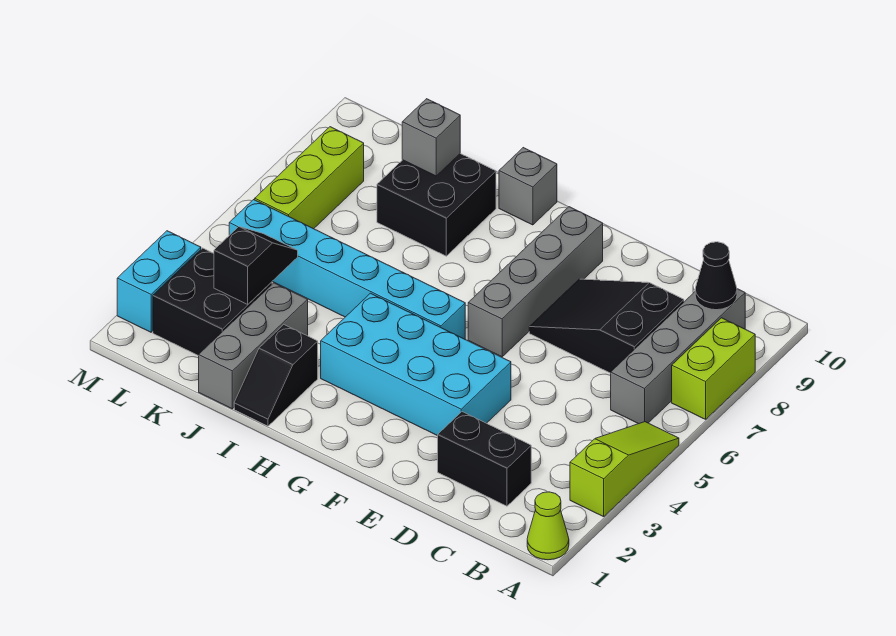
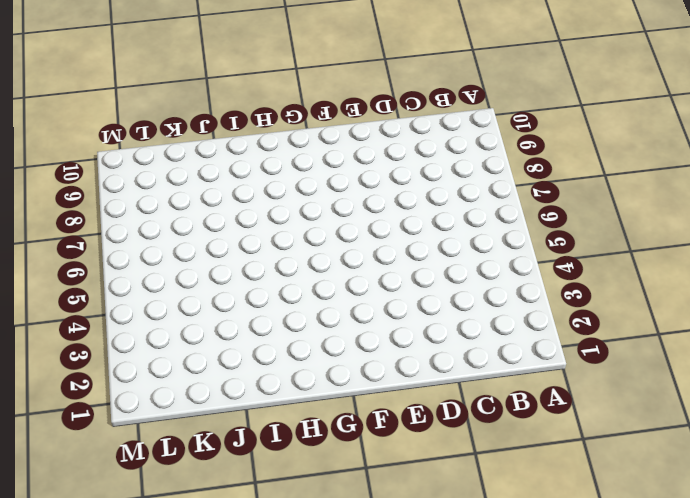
none -> lime 1x1 cone [527,492,569,560]
none -> lime 1x3 slope [570,422,679,517]
none -> lime 1x2 brick [672,318,755,419]

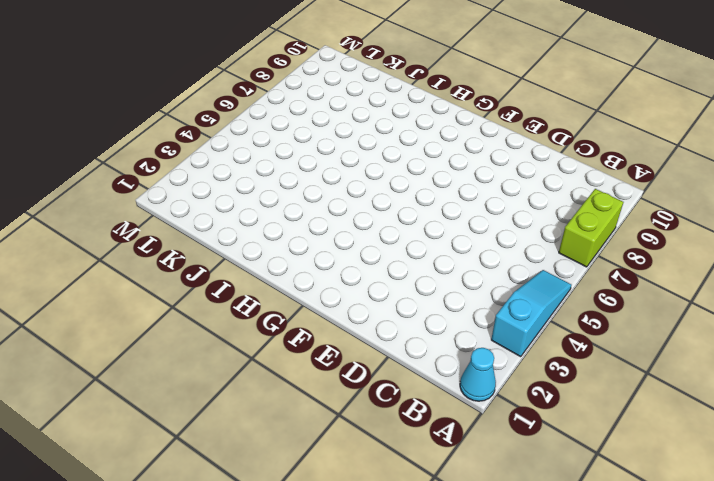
cyan 1x1 cone [460,348,496,401] -> lime 1x1 cone [527,492,569,560]
cyan 1x3 slope [491,270,571,357] -> lime 1x3 slope [570,422,679,517]
none -> grey 1x4 brick [611,289,745,424]
none -> black 1x2 brick [438,412,531,506]
none -> black 2x3 slope [529,279,684,373]

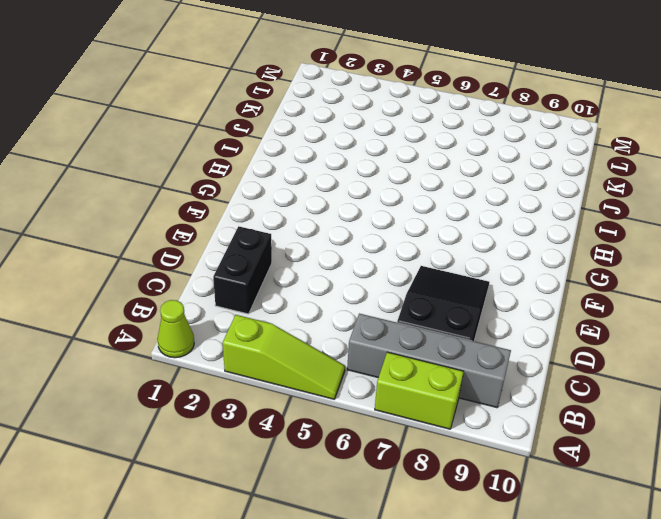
none -> cyan 2x4 brick [321,293,511,436]
none -> grey 1x4 brick [468,207,603,357]
none -> cyan 1x6 brick [229,200,465,339]

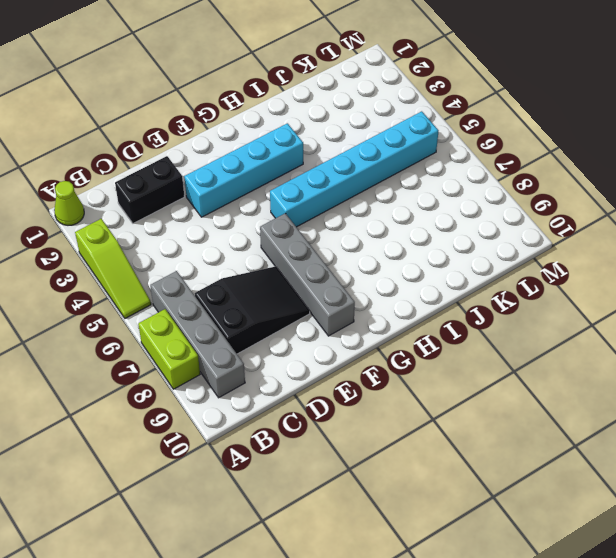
cyan 1x4 brick [184,123,303,217] -> cyan 2x4 brick [321,293,511,436]
none -> grey 1x1 brick [499,148,557,225]
none -> black 1x2 slope [234,325,318,426]
none -> black 2x2 brick [377,154,496,256]

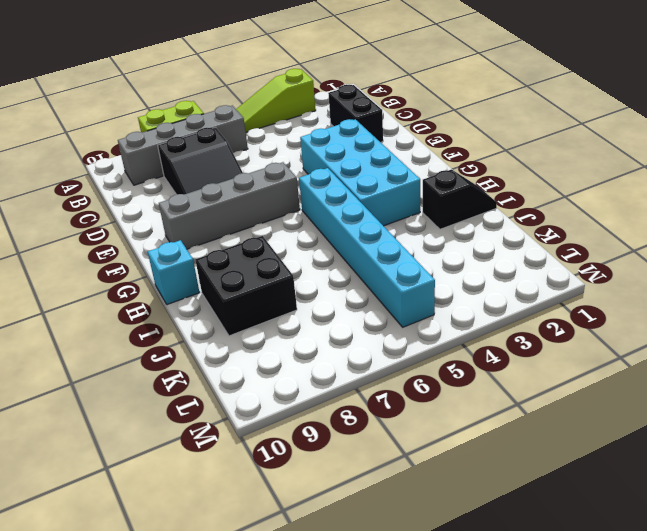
cyan 1x1 brick [148,240,200,305] -> grey 1x1 brick [499,148,557,225]
none -> lime 1x1 cone [527,492,569,560]
none -> grey 1x3 brick [199,283,308,409]
none -> black 2x2 brick [153,248,272,356]

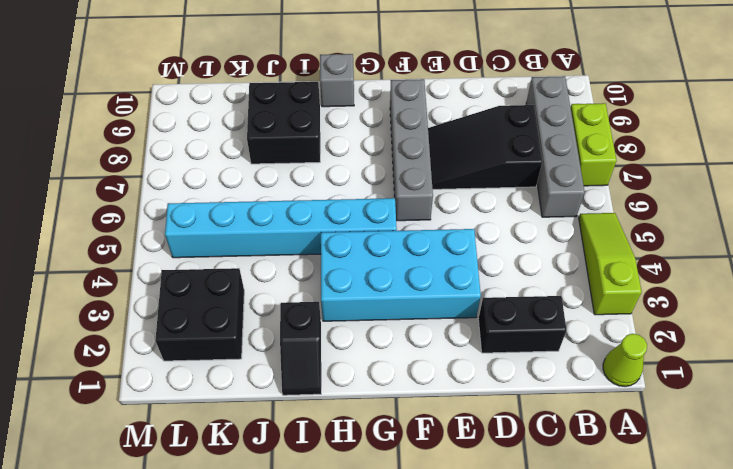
none -> grey 1x3 brick [199,283,308,409]
none -> lime 1x3 brick [255,127,364,229]
none -> cyan 1x2 brick [117,231,201,332]

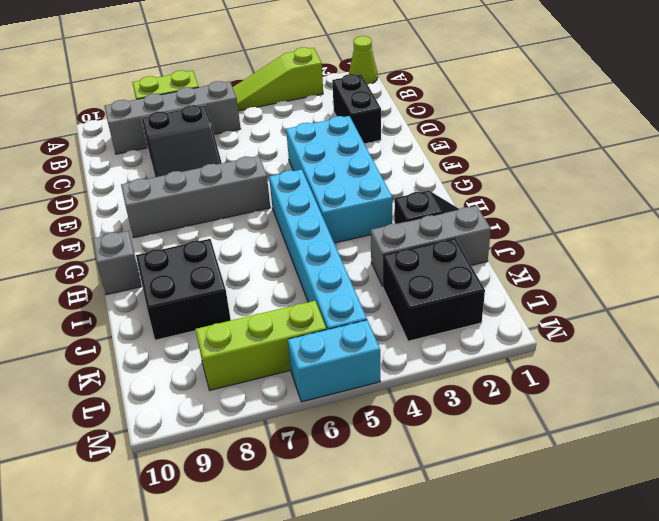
cyan 1x2 brick [288,320,380,402] -> cyan 1x2 brick moved to [117,231,201,332]
none -> black 1x1 cone [695,242,737,310]
none -> grey 1x1 brick [402,99,460,176]
none -> black 1x2 slope [214,227,298,304]

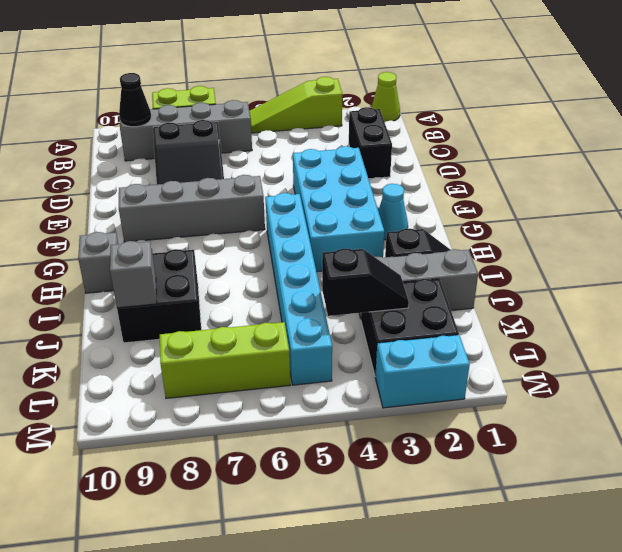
cyan 1x1 cone [378,184,408,240] -> none
black 1x2 slope [322,249,409,316] -> black 1x2 slope turned to [214,227,298,304]

